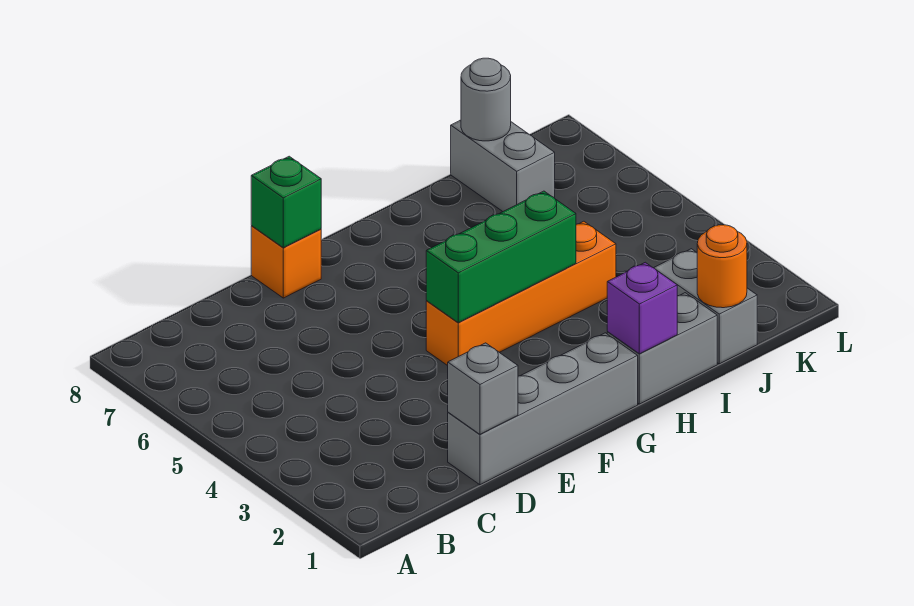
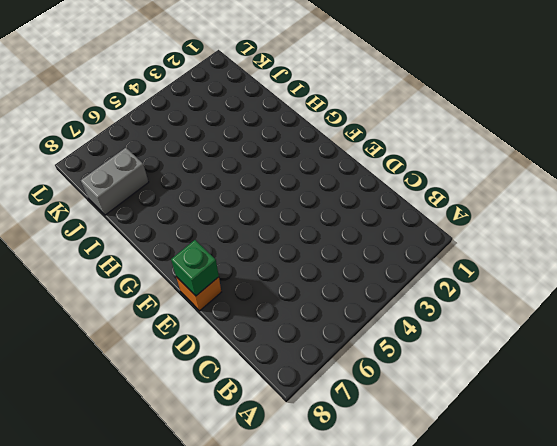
none -> grey 1x4 brick [448,333,638,485]
none -> orange 1x4 brick [426,221,616,366]
none -> grey 1x2 brick [607,293,717,404]

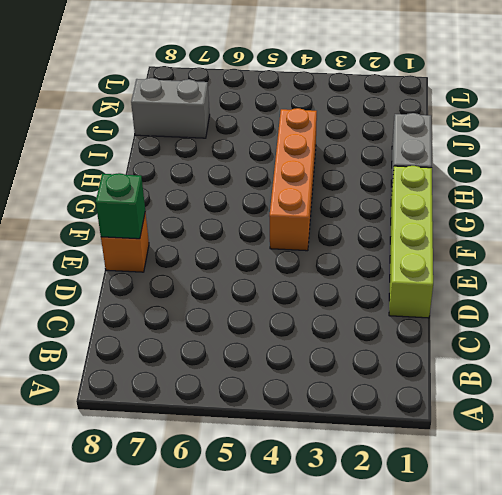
lime 1x4 brick [389,166,433,318] -> grey 1x4 brick [448,333,638,485]
none -> grey 1x2 brick [654,249,757,364]
none -> grey 1x1 brick [448,343,518,434]
none -> green 1x3 brick [426,191,576,323]

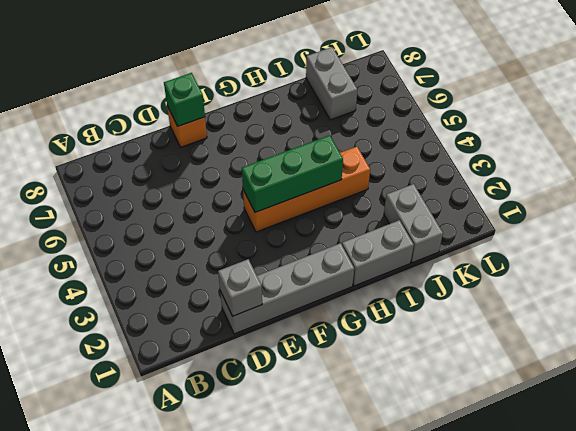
none -> purple 1x1 brick [607,262,677,354]
none -> orange 1x1 round brick [697,225,747,308]
none -> grey 1x1 round brick [461,58,511,141]

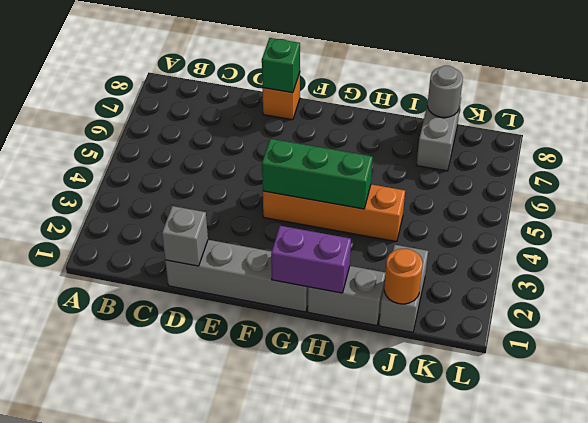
purple 1x2 brick [271,226,351,293] -> purple 1x1 brick [607,262,677,354]

